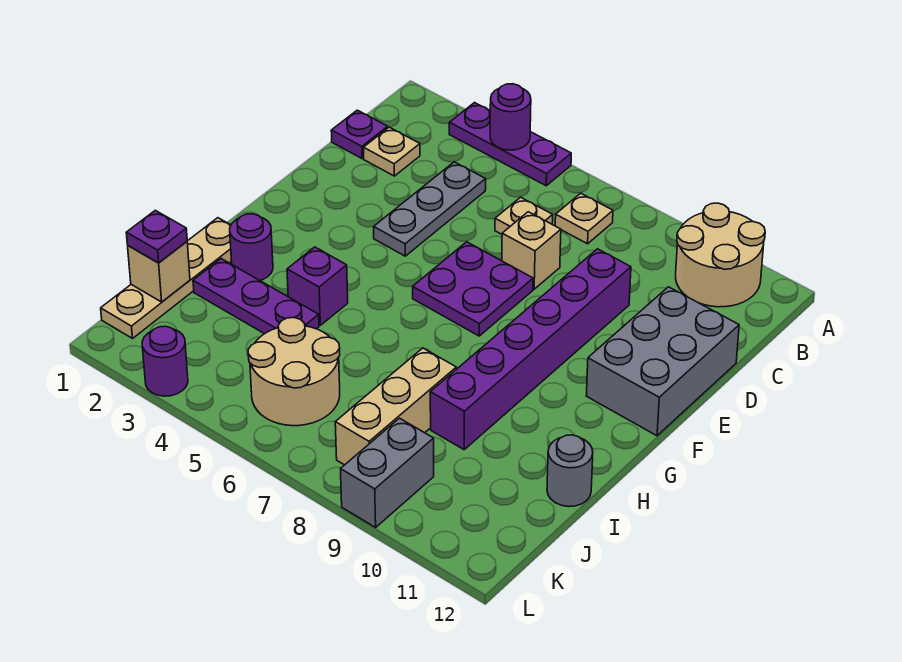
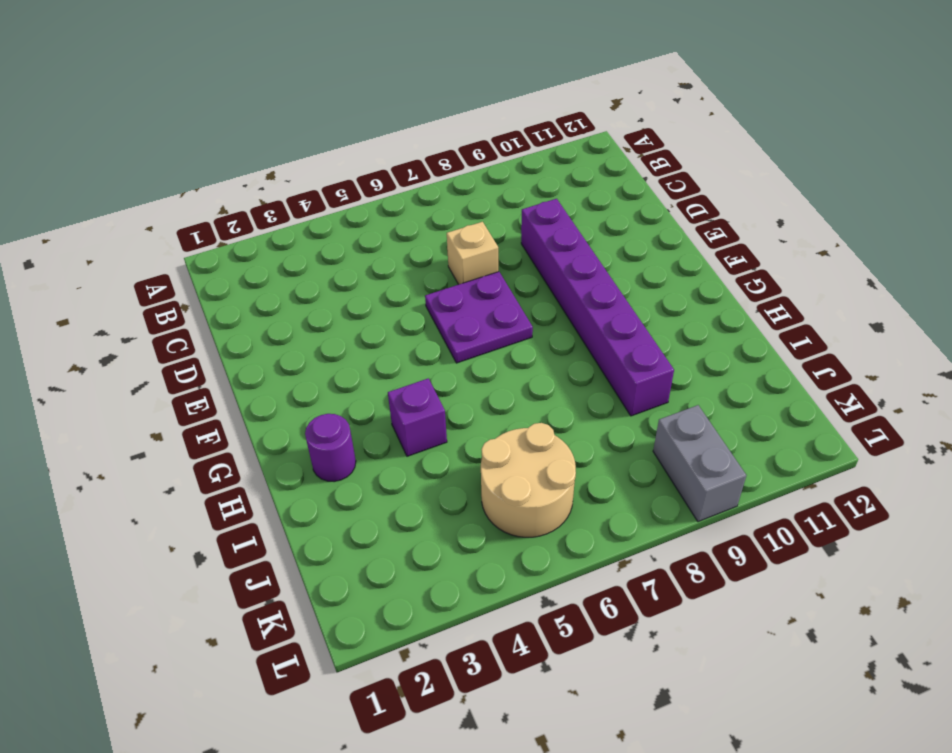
none -> purple 1x3 plate [449,103,571,186]
none -> tan 2x2 round brick [676,203,765,307]
none -> tan 1x1 plate [555,193,613,244]

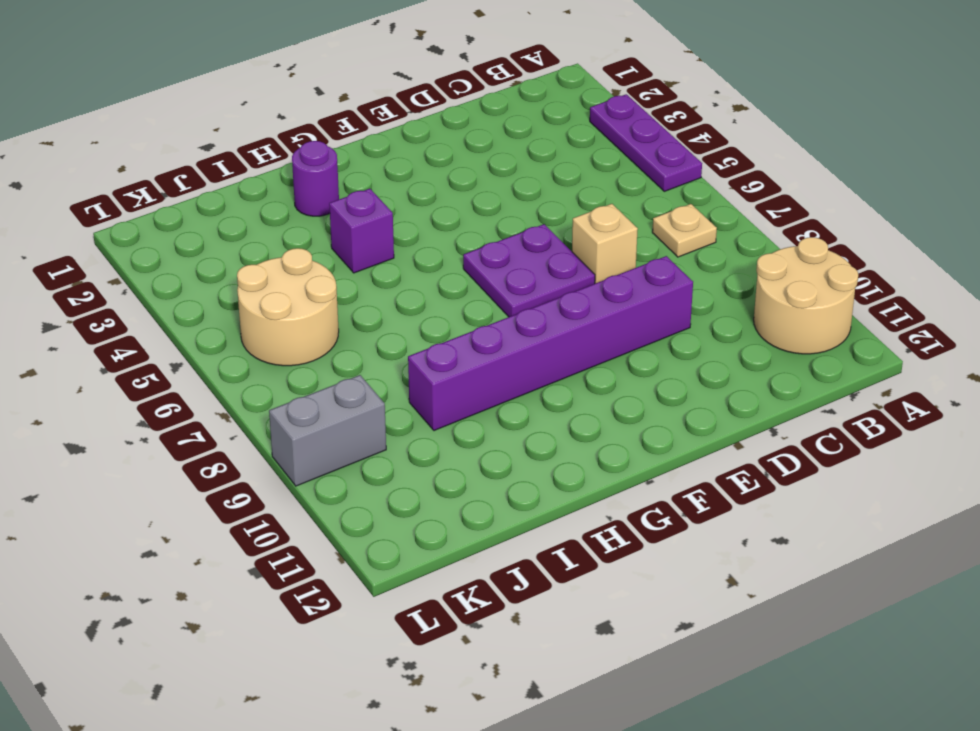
none -> purple 1x1 plate [331,110,388,158]
none -> tan 1x1 plate [363,127,420,176]
none -> grey 1x3 plate [374,162,486,256]

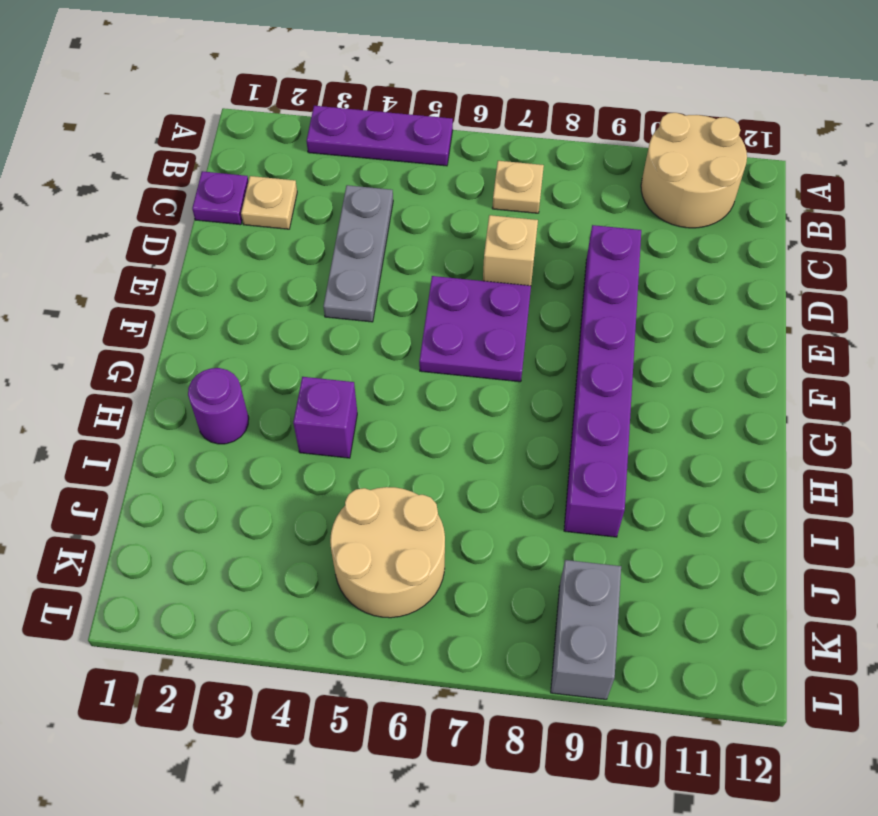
none -> tan 1x1 plate [495,197,553,234]
none -> grey 2x3 brick [586,287,739,436]
none -> tan 1x4 plate [101,218,231,338]

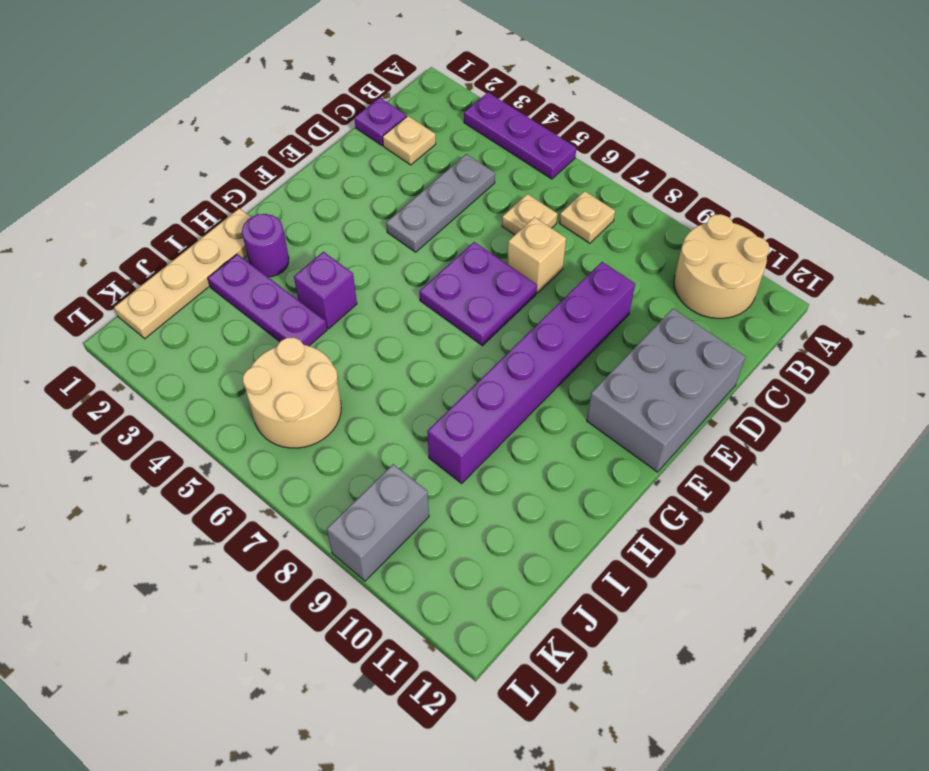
none -> tan 1x3 brick [335,348,456,465]
none -> grey 1x1 round brick [547,435,593,507]
none -> purple 1x1 round brick [142,326,188,396]

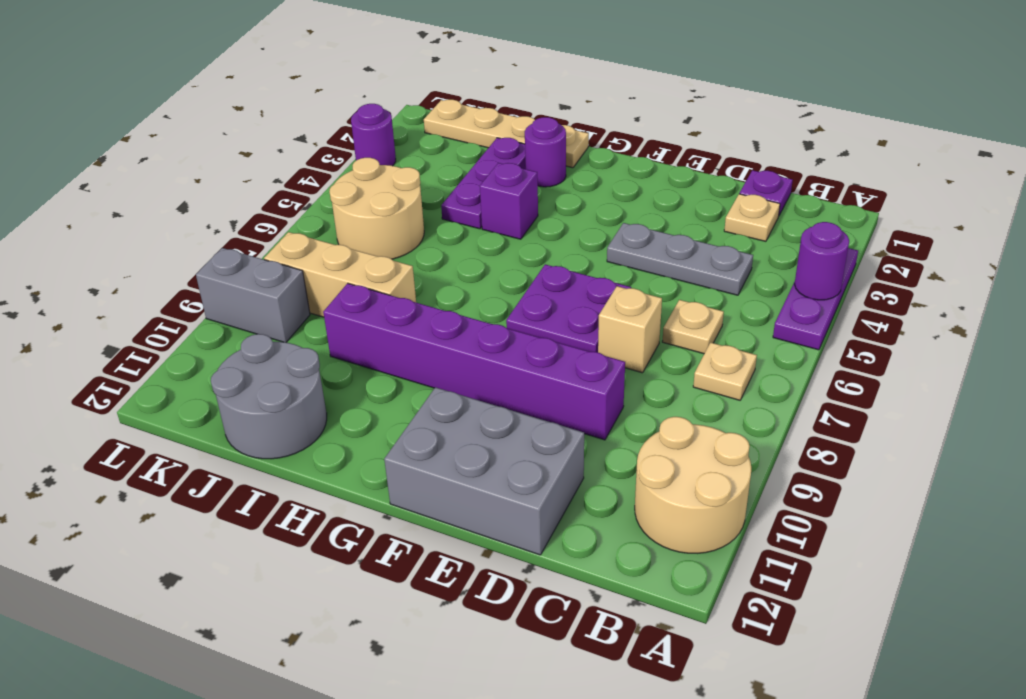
grey 2x2 round brick [211,334,327,459] -> grey 1x1 round brick [547,435,593,507]
none -> tan 1x1 brick [128,242,190,302]
none -> purple 1x1 plate [126,210,187,263]

